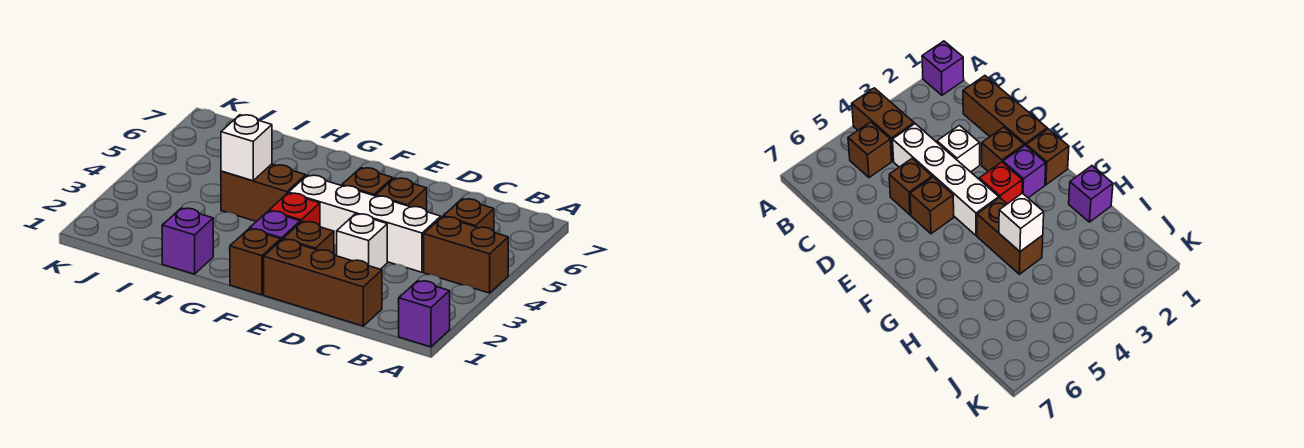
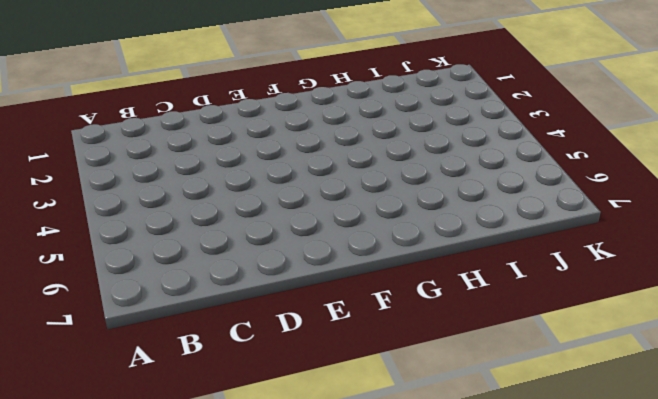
none -> purple 1x1 brick [399,281,450,347]
none -> brown 1x2 brick [424,217,508,293]
none -> brown 1x1 brick [443,199,494,231]

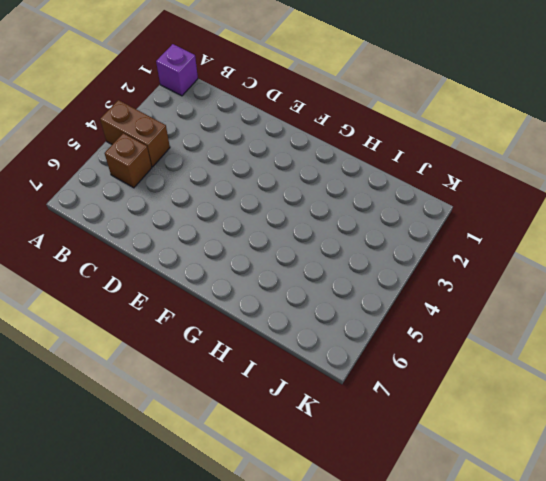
none -> brown 1x3 brick [264,239,382,326]
none -> white 1x4 brick [289,175,441,272]
none -> white 1x1 brick [337,214,387,269]

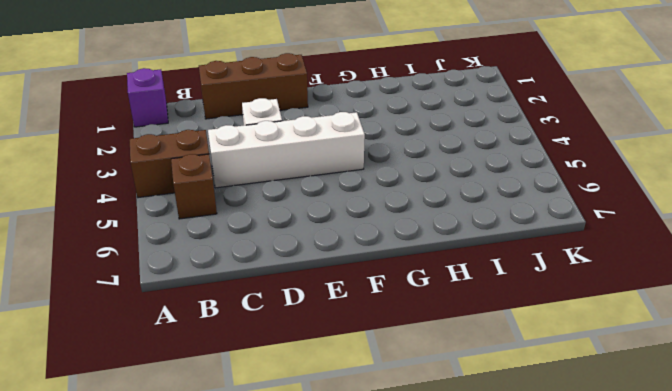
none -> brown 1x1 brick [376,178,427,211]
none -> brown 1x1 brick [283,222,334,254]
none -> brown 1x1 brick [342,168,393,196]

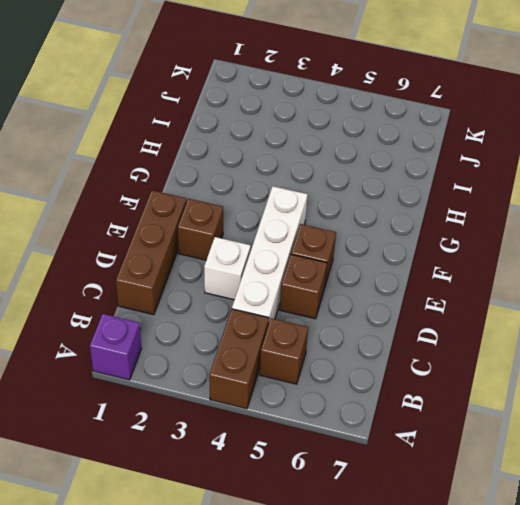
none -> brown 1x1 brick [230,229,281,295]
none -> purple 1x1 brick [250,211,300,240]
none -> red 1x1 brick [269,193,320,226]

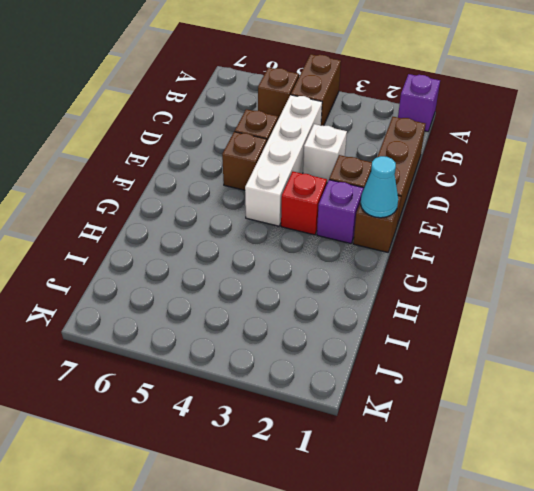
cyan 1x1 cone [361,156,398,218] -> none
none -> brown 1x2 brick [221,164,306,222]
none -> purple 1x1 brick [162,208,213,274]
none -> white 1x1 brick [221,115,272,181]

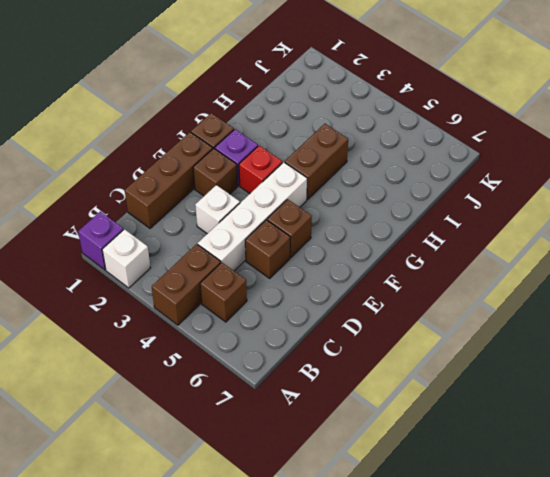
white 1x1 brick [102,229,150,288] -> white 1x1 brick moved to [221,115,272,181]
none -> purple 1x1 brick [162,208,213,274]

